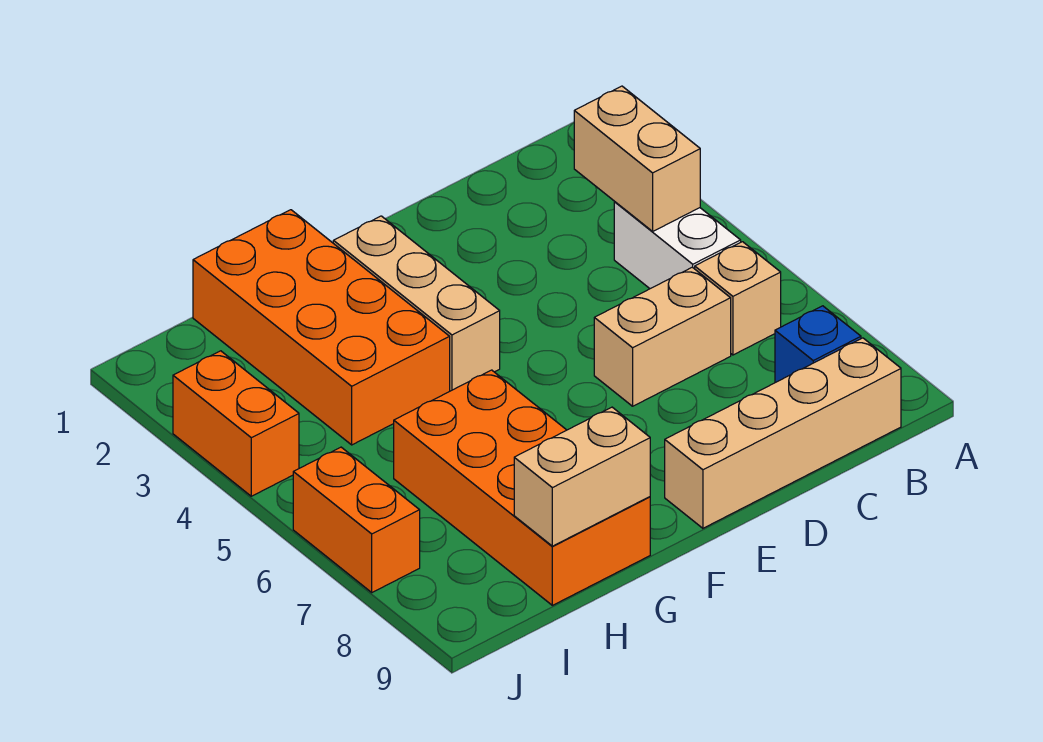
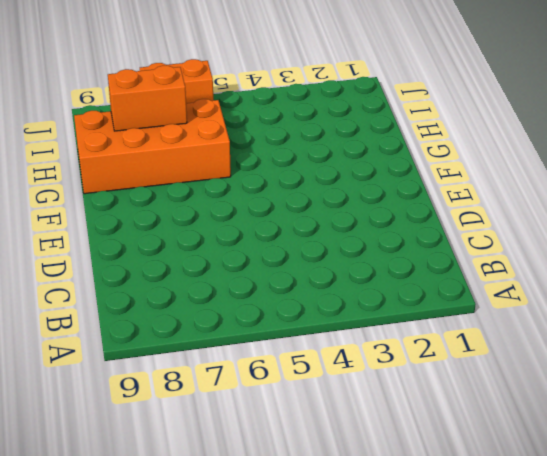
orange 1x2 brick [108,66,187,131] -> orange 1x2 brick moved to [173,351,299,496]
none -> white 1x2 brick [614,202,741,289]
none -> tan 1x1 brick [695,242,781,355]
none -> blue 1x1 brick [775,306,861,383]

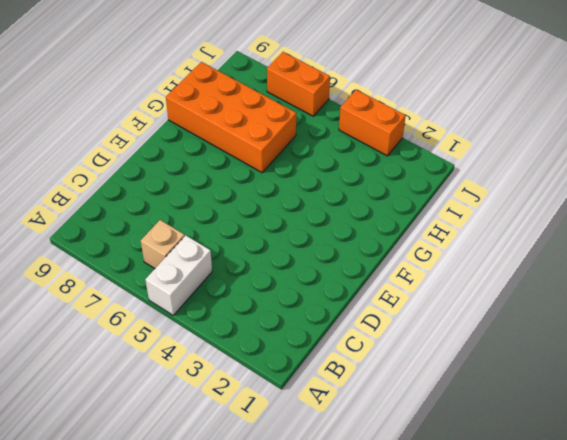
white 1x2 brick [145,235,212,315] -> white 1x2 brick turned to [614,202,741,289]
none -> blue 1x1 brick [775,306,861,383]
none -> tan 1x4 brick [665,338,901,528]
none -> tan 1x2 brick [594,267,731,406]

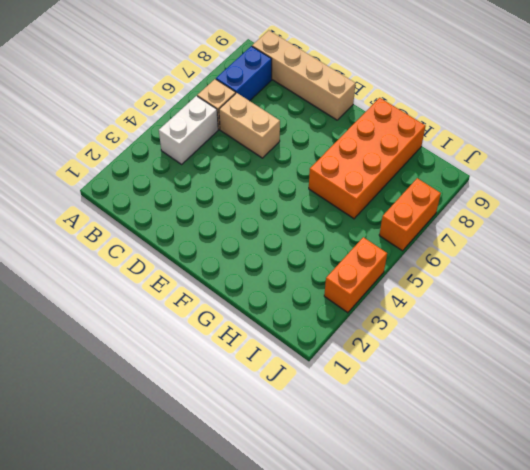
blue 1x2 brick [216,46,272,101] -> blue 1x1 brick [775,306,861,383]
none -> tan 1x3 brick [333,216,500,391]
none -> orange 2x4 brick [193,210,450,445]
none -> tan 1x2 brick [574,86,700,231]

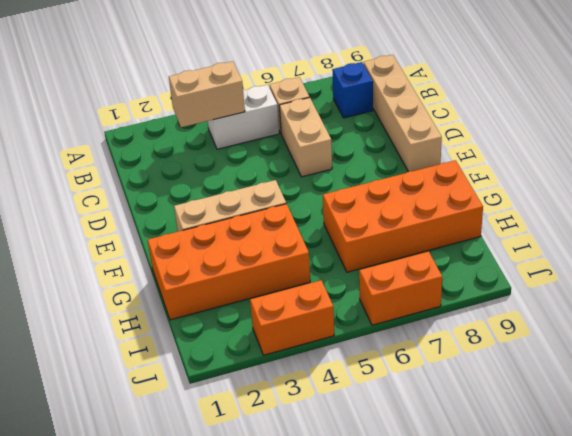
none -> tan 1x2 brick [514,407,650,546]

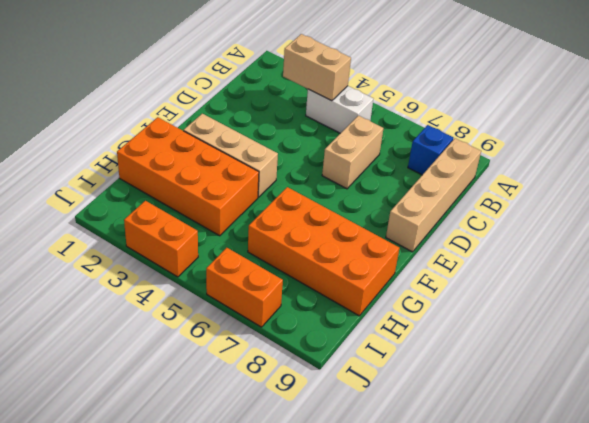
none -> tan 1x1 brick [695,242,781,355]
none -> tan 1x2 brick [514,407,650,546]

